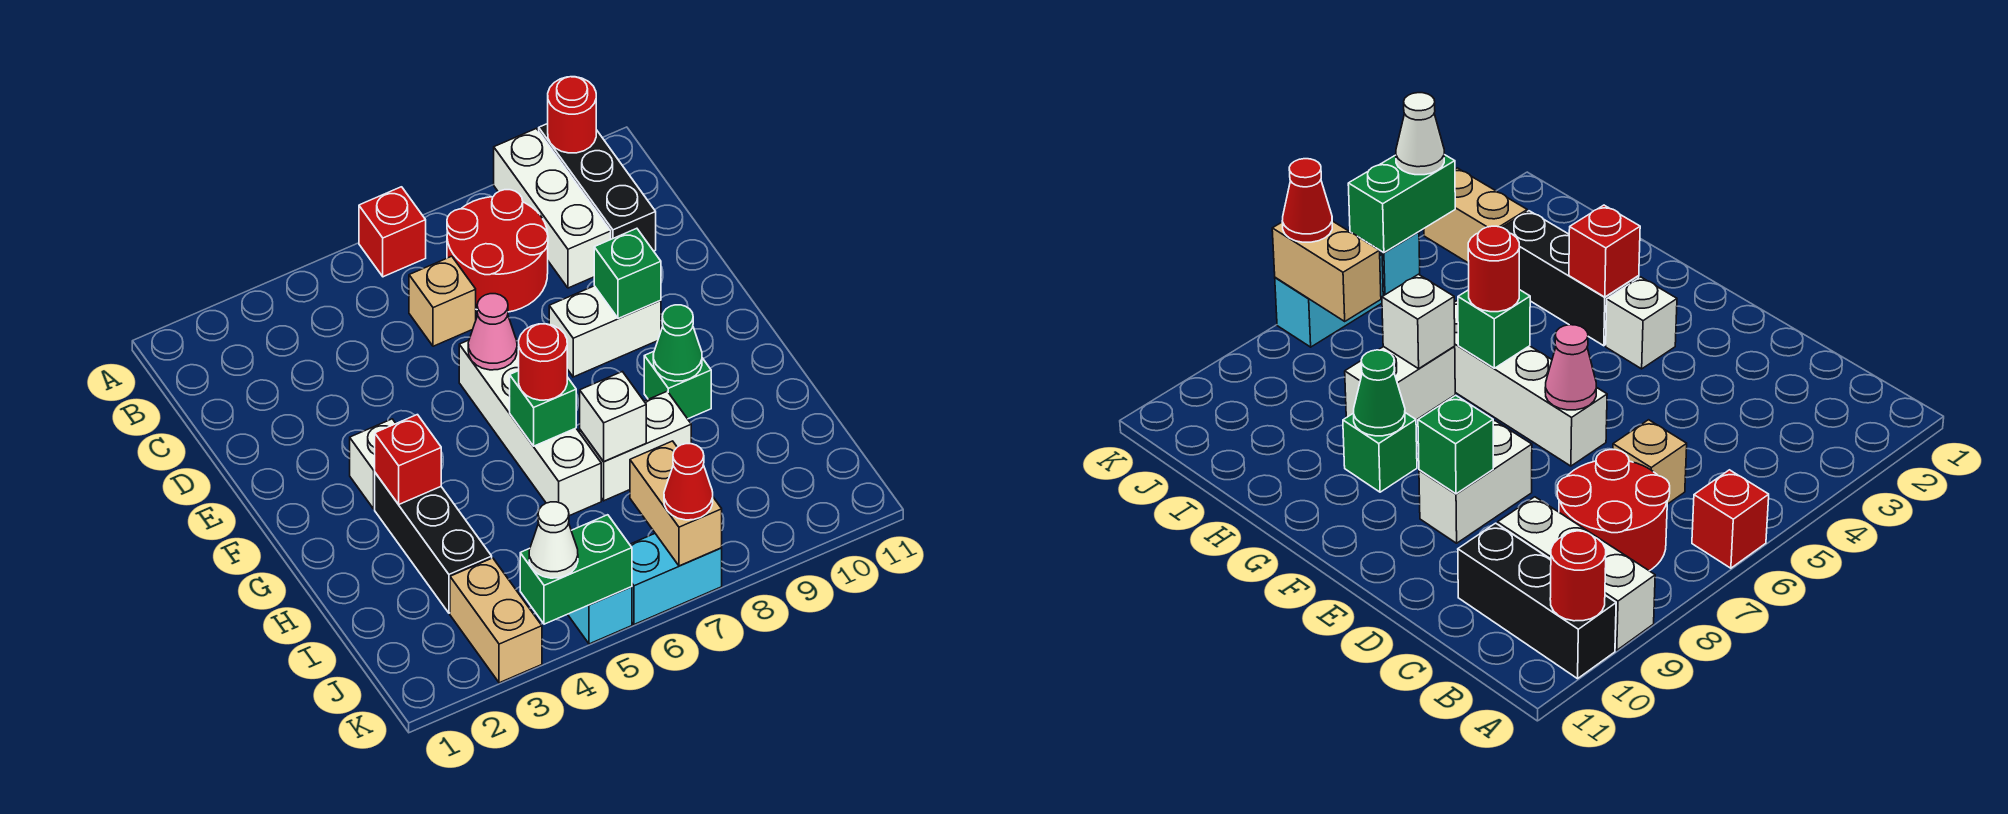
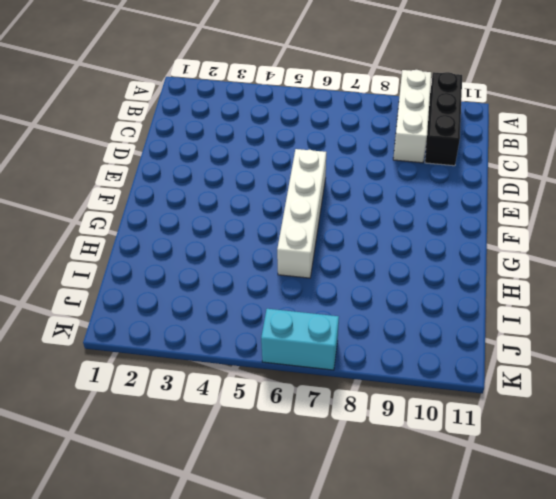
none -> red 1x1 brick [359,187,426,277]
none -> red 2x2 round brick [447,190,548,312]
none -> tan 1x1 brick [409,256,476,346]

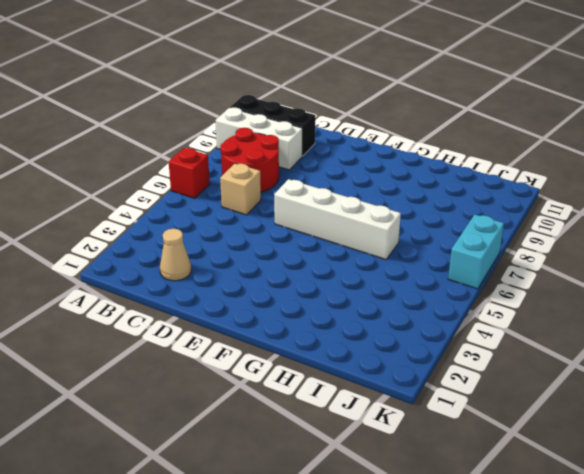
tan 1x1 cone [160,229,191,281] -> none
none -> white 1x2 brick [549,286,661,377]
none -> white 1x1 brick [350,419,396,509]
none -> black 1x3 brick [375,473,492,613]

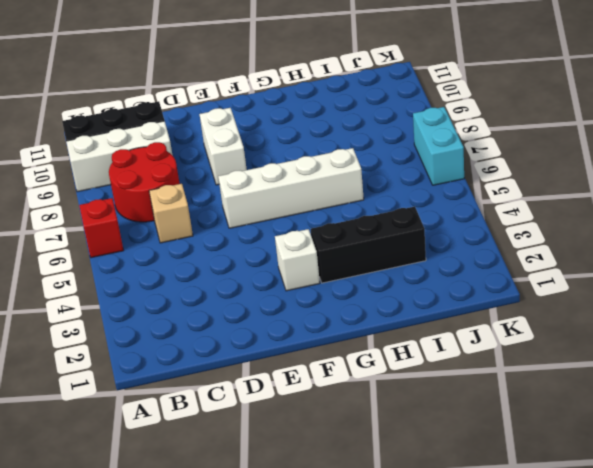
none -> green 1x1 brick [644,352,711,419]
none -> white 1x2 brick [580,391,691,501]
none -> tan 1x2 brick [450,558,542,683]

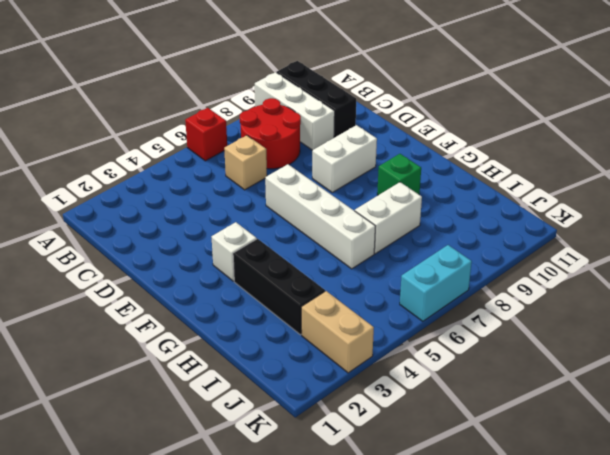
none -> cyan 1x1 brick [568,587,632,644]
none -> red 1x1 round brick [548,77,596,153]
none -> pink 1x1 cone [468,294,517,370]

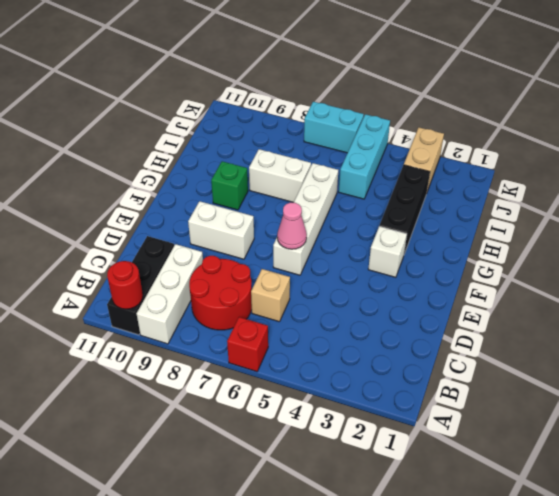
cyan 1x3 brick [339,114,390,199] -> cyan 1x1 brick [568,587,632,644]
none -> green 1x1 brick [594,228,661,318]
none -> red 1x1 brick [375,415,441,504]
none -> green 1x1 brick [510,371,576,446]

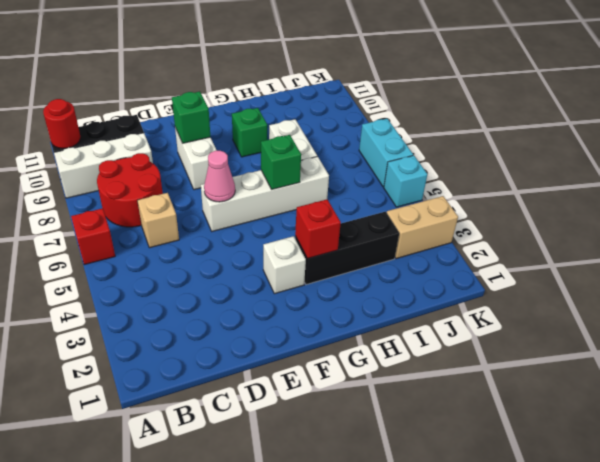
none -> green 1x1 cone [653,305,702,381]
none -> white 1x1 brick [580,372,646,462]
none -> tan 1x2 brick [630,441,722,566]

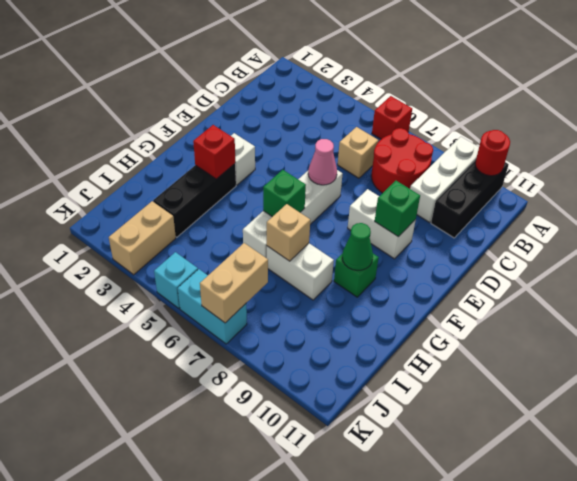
tan 1x1 brick [267,204,310,261] -> white 1x1 brick [580,372,646,462]
none -> green 1x2 brick [520,515,632,624]
none -> red 1x1 round brick [519,324,567,400]
none -> white 1x1 cone [529,502,578,578]

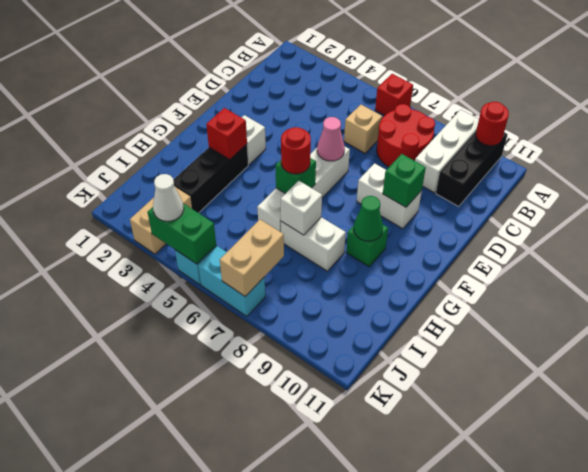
none -> red 1x1 cone [664,444,713,520]

